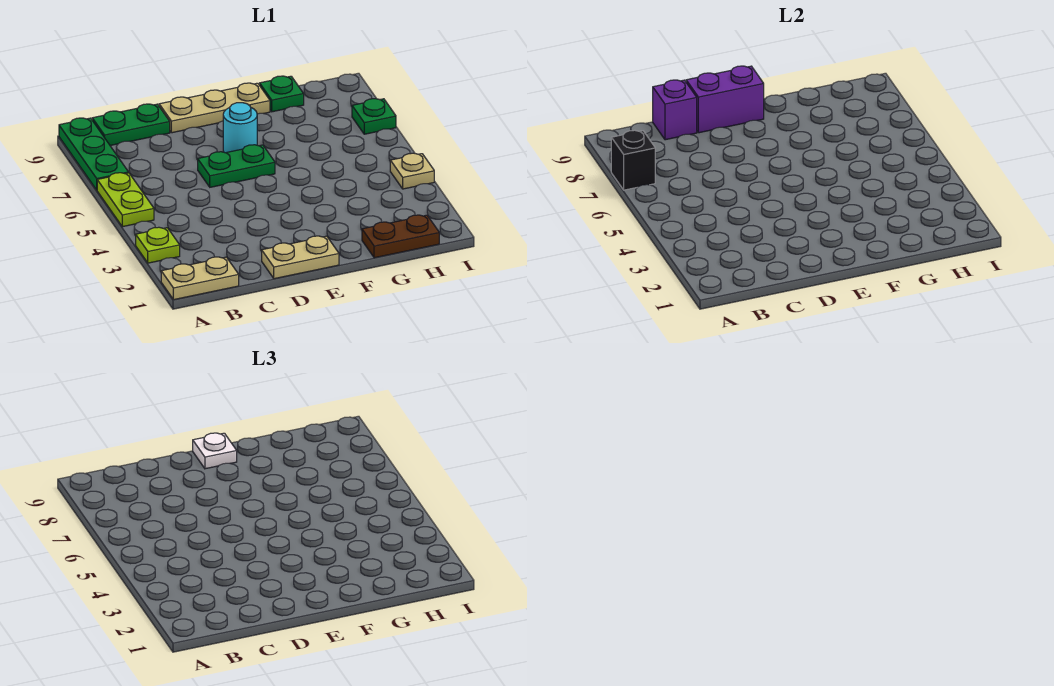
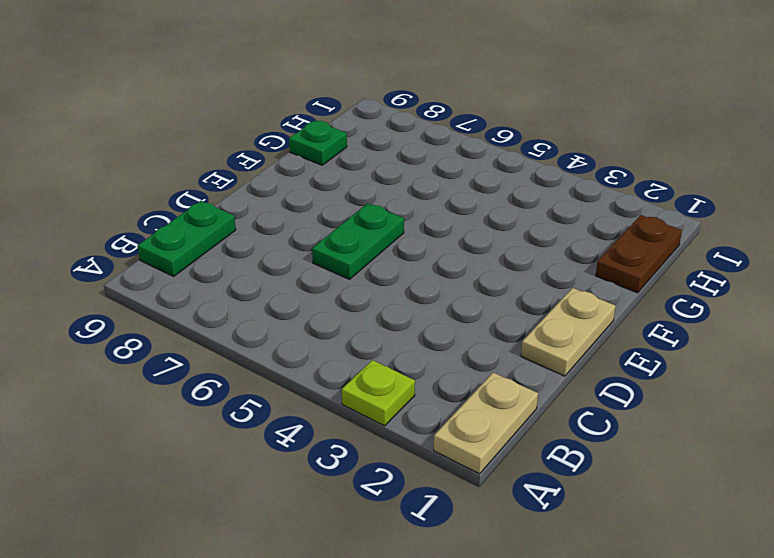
none -> lime 1x2 plate [97,173,154,227]
none -> green 1x3 plate [59,118,128,190]
none -> tan 1x3 plate [159,83,270,133]

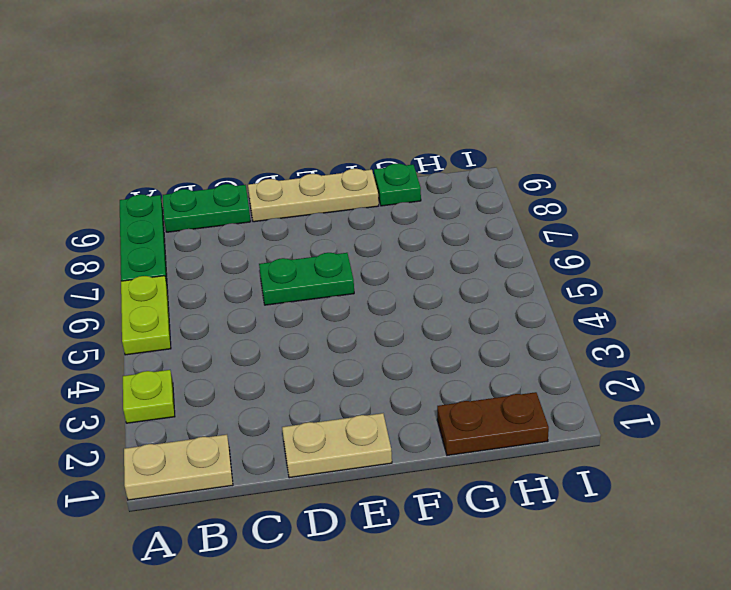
none -> cyan 1x1 round brick [223,103,257,153]
none -> tan 1x1 plate [390,153,434,189]
none -> green 1x1 plate [352,99,396,134]

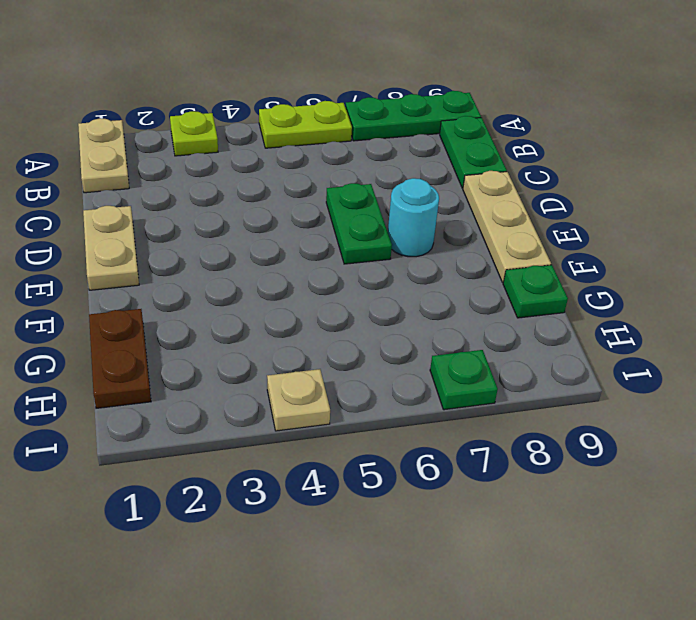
none -> black 1x1 brick [611,130,655,190]
none -> purple 1x1 brick [653,80,697,140]
none -> purple 1x2 brick [686,66,764,133]

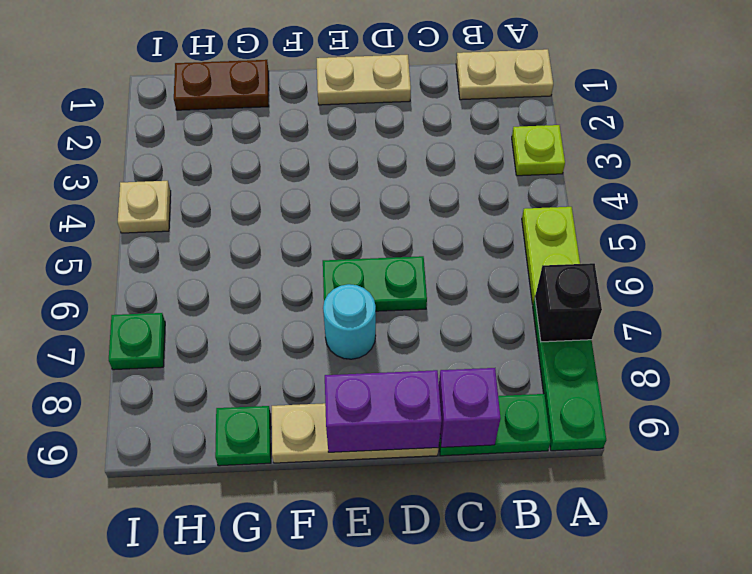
none -> white 1x1 plate [193,433,237,469]

